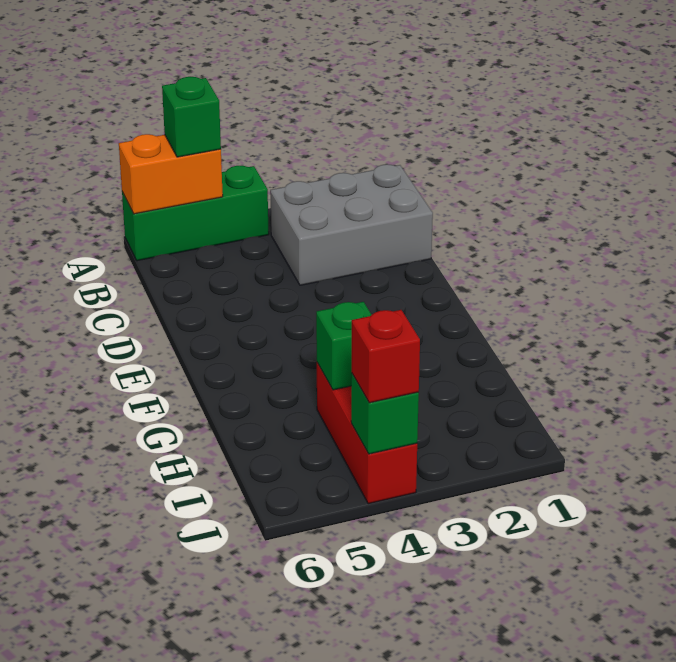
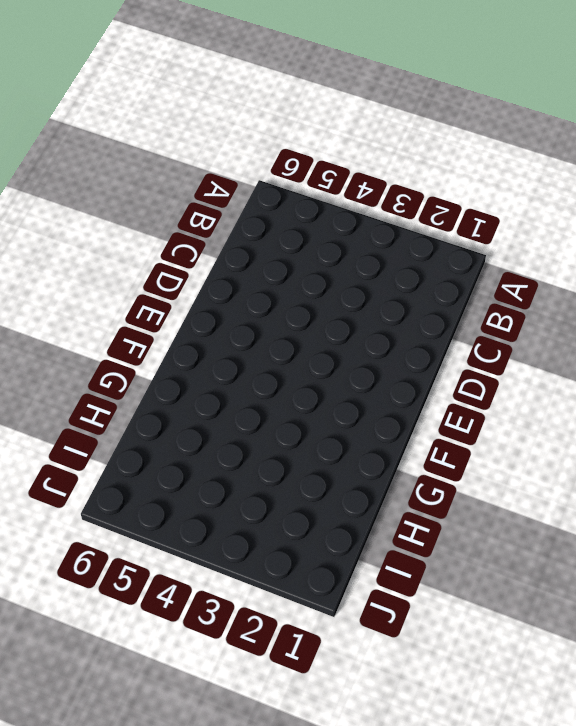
none -> green 1x3 brick [122,166,269,261]
none -> grey 2x3 brick [270,164,433,285]

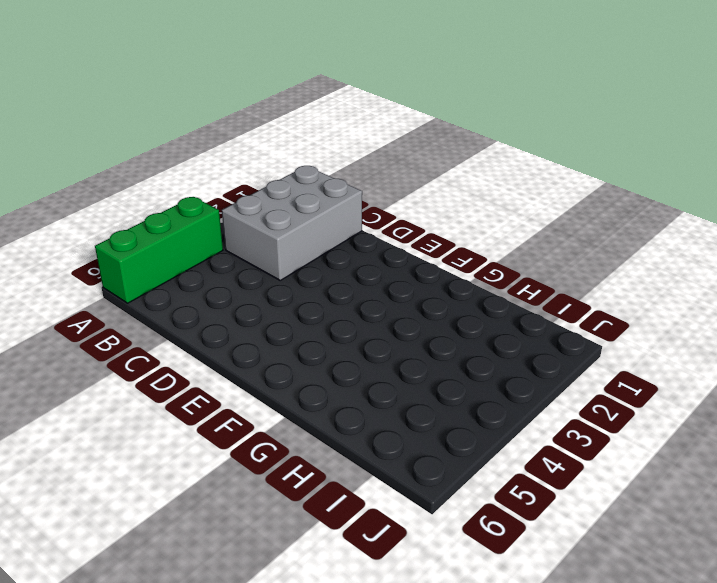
none -> red 1x3 brick [317,363,417,504]
none -> orange 1x2 brick [119,134,223,214]

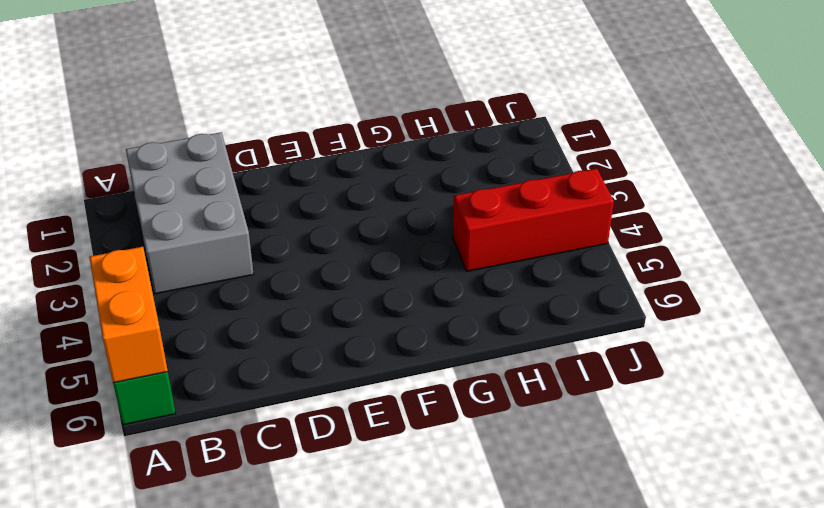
none -> green 1x1 brick [316,302,371,390]
none -> green 1x1 brick [351,374,419,454]

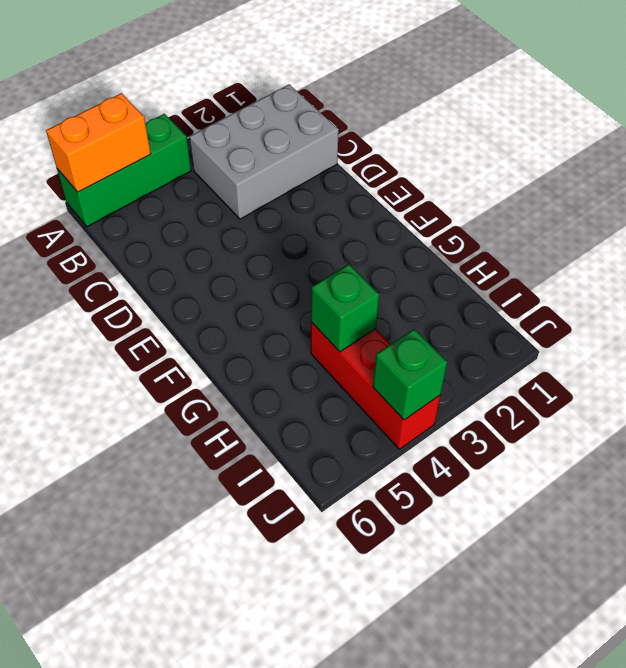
none -> green 1x1 brick [162,77,221,157]
none -> red 1x1 brick [352,310,420,403]

